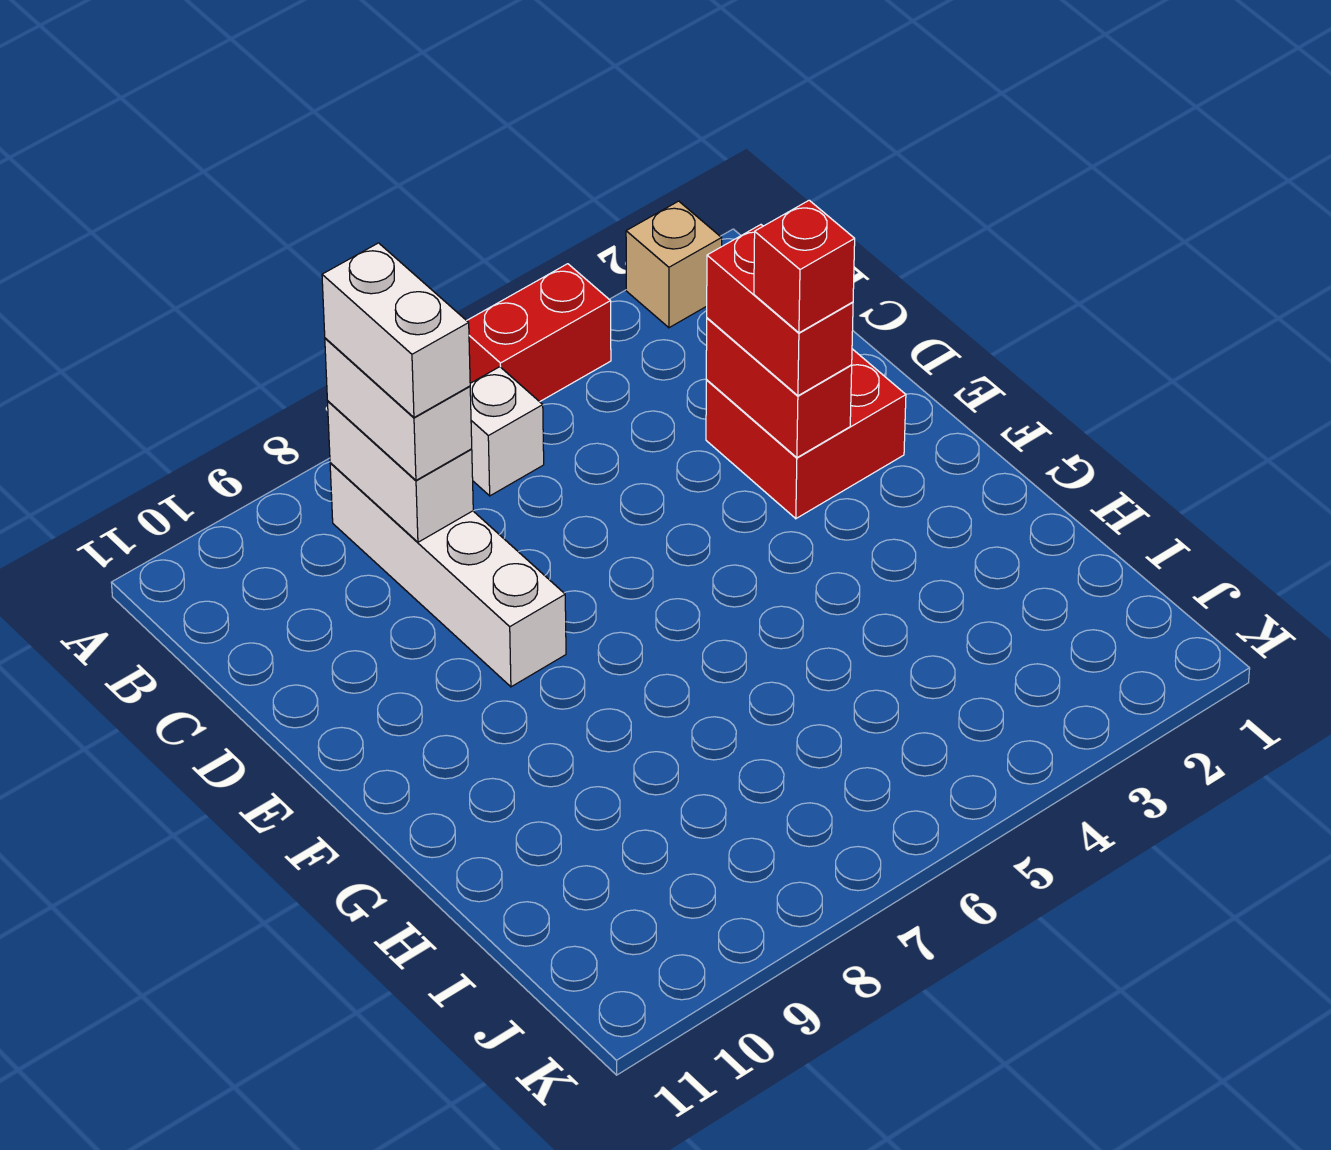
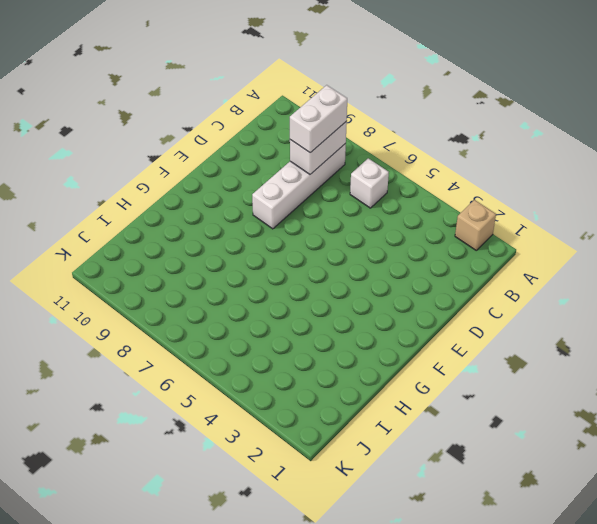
none -> red 1x2 brick [467,264,611,402]
none -> red 2x2 brick [706,349,906,519]

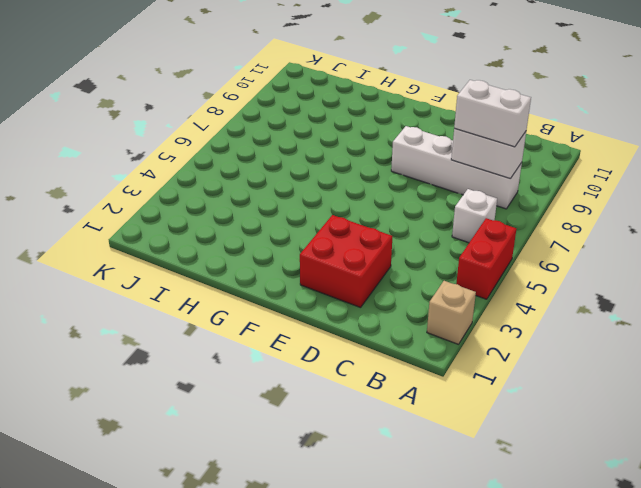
none -> red 1x2 brick [706,318,852,458]
none -> red 1x2 brick [707,225,853,396]

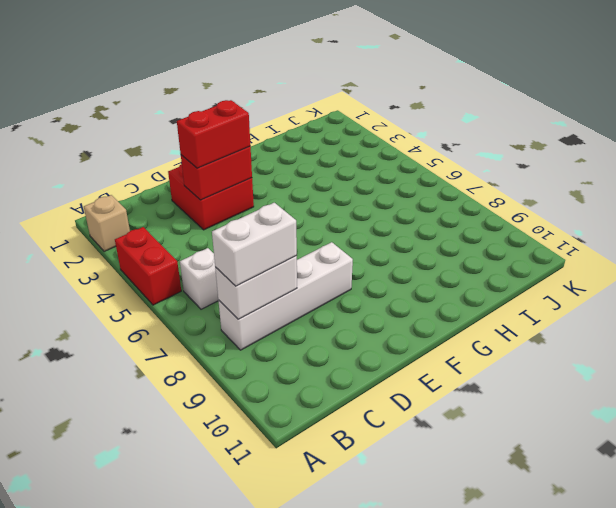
none -> white 1x2 brick [322,243,470,417]
none -> red 1x1 brick [754,200,855,333]

